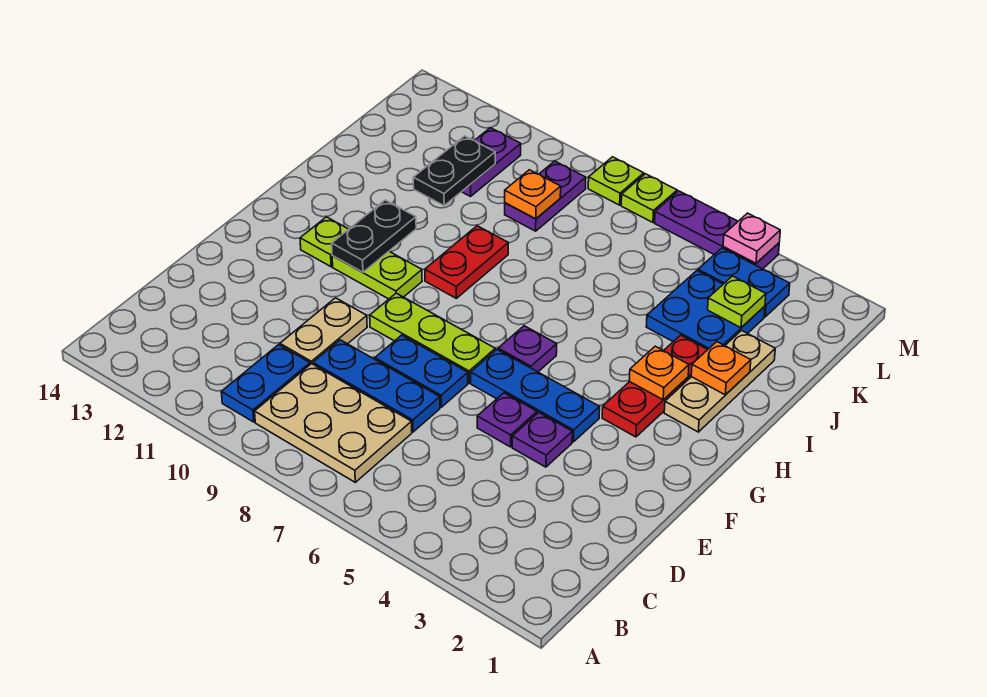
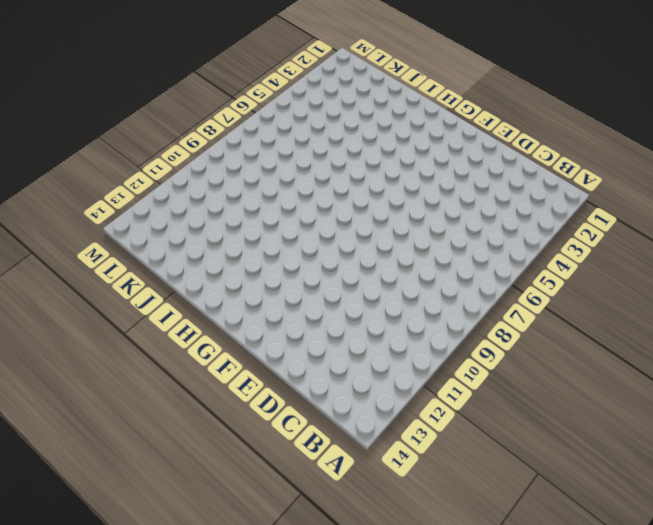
none -> tan 2x3 plate [255,364,412,482]
none -> blue 1x2 plate [221,345,310,422]
none -> blue 1x3 plate [313,340,440,432]

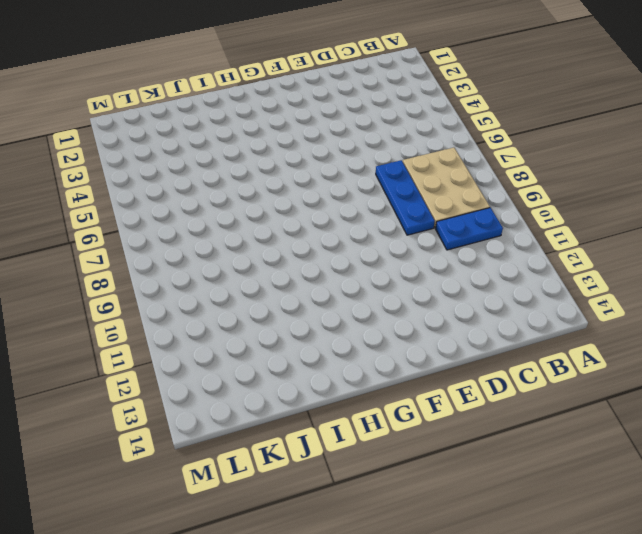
none -> tan 1x2 plate [280,298,367,364]
none -> purple 1x1 plate [512,413,572,467]
none -> purple 1x1 plate [477,393,537,447]

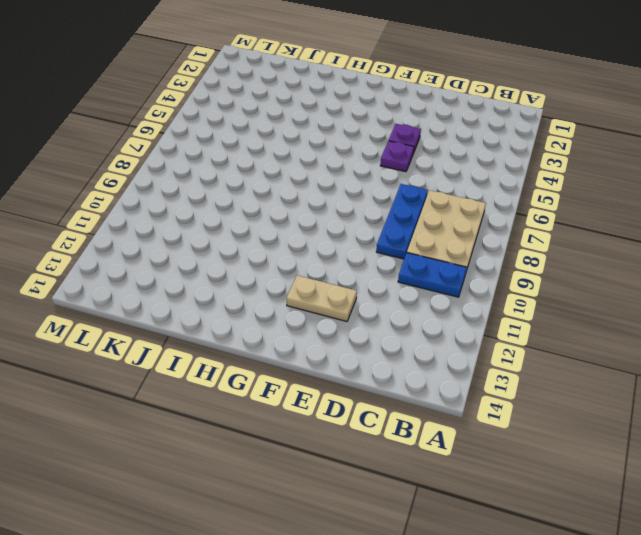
tan 1x2 plate [286,275,357,321] -> tan 1x2 plate moved to [280,298,367,364]
none -> blue 1x2 plate [375,335,468,407]
none -> blue 1x3 plate [471,350,600,442]
none -> lime 1x3 plate [370,293,495,383]

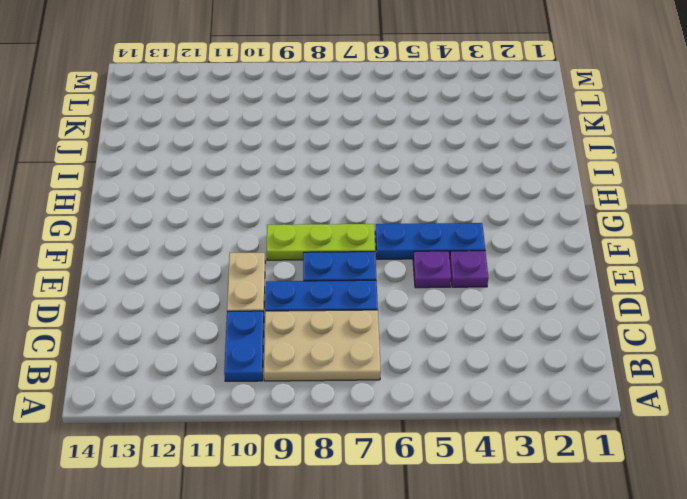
none -> red 1x3 plate [602,335,708,437]
none -> purple 1x1 plate [498,326,557,372]
none -> lime 1x2 plate [332,252,422,299]

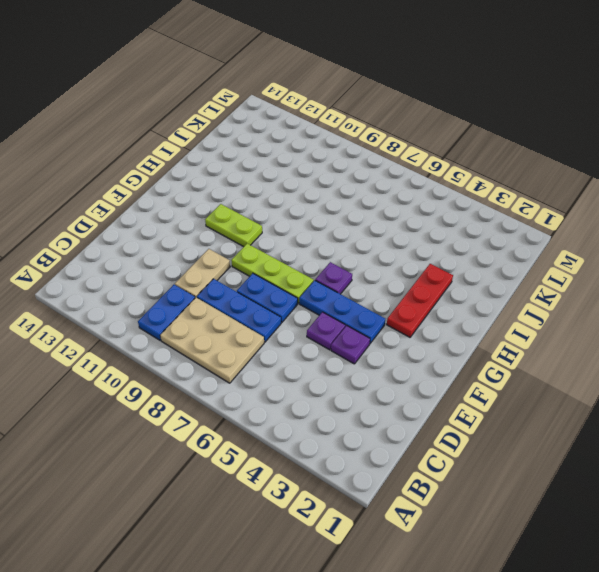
none -> lime 1x1 plate [300,217,348,267]
none -> tan 1x3 plate [664,331,775,432]
none -> red 1x2 plate [425,226,508,298]

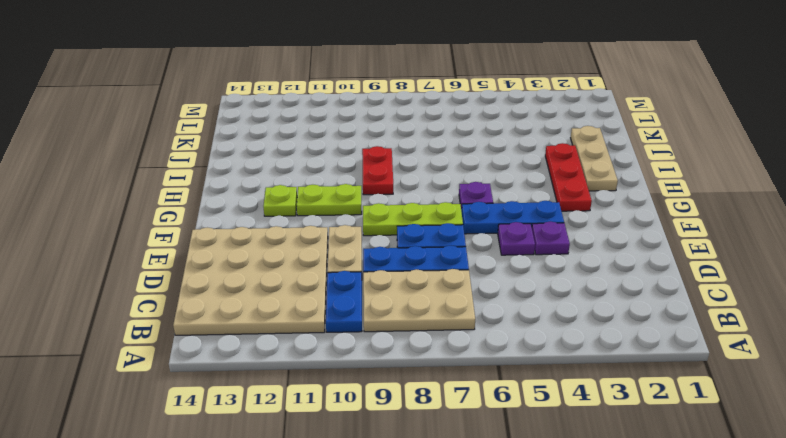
tan 4x4 plate [173,226,328,335] -> none
none -> blue 2x2 plate [646,271,765,349]
none -> purple 1x2 plate [505,161,586,231]
none -> purple 1x2 plate [462,128,521,197]

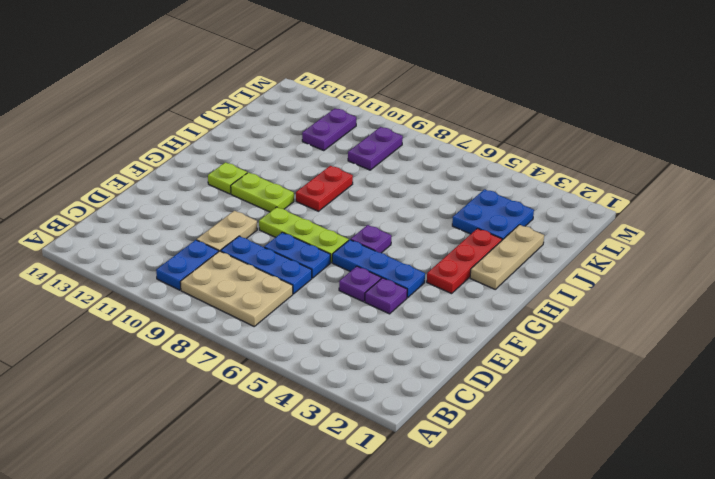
none -> blue 1x2 plate [698,248,790,317]
none -> purple 1x3 plate [655,191,779,269]
none -> lime 1x1 plate [621,174,677,222]

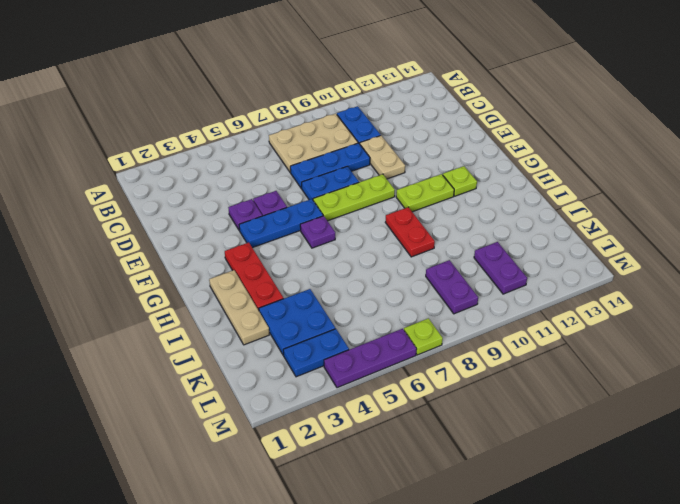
none -> lime 1x1 plate [588,157,644,205]
none -> black 1x2 plate [332,200,416,272]
none -> orange 1x1 plate [629,346,689,400]

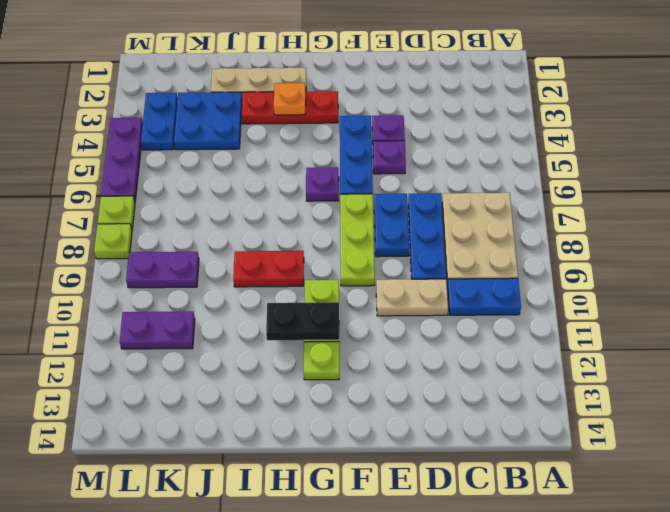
none -> orange 1x1 plate [691,342,751,395]
none -> black 1x2 plate [413,136,495,206]
none -> lime 1x1 plate [708,276,766,328]

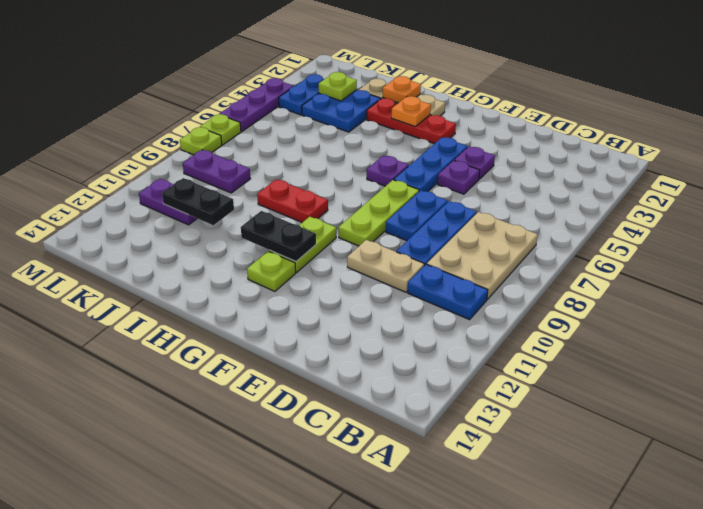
none -> orange 1x1 plate [505,170,561,219]
none -> pink 1x1 plate [723,213,780,263]

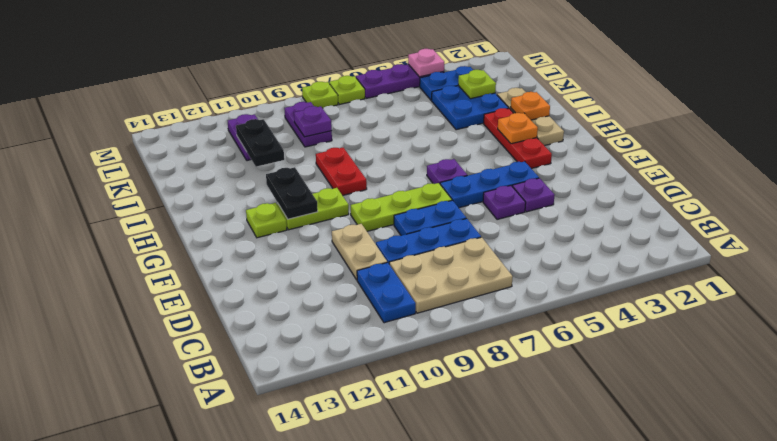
purple 1x1 plate [294,106,332,137] -> orange 1x1 plate [505,170,561,219]

